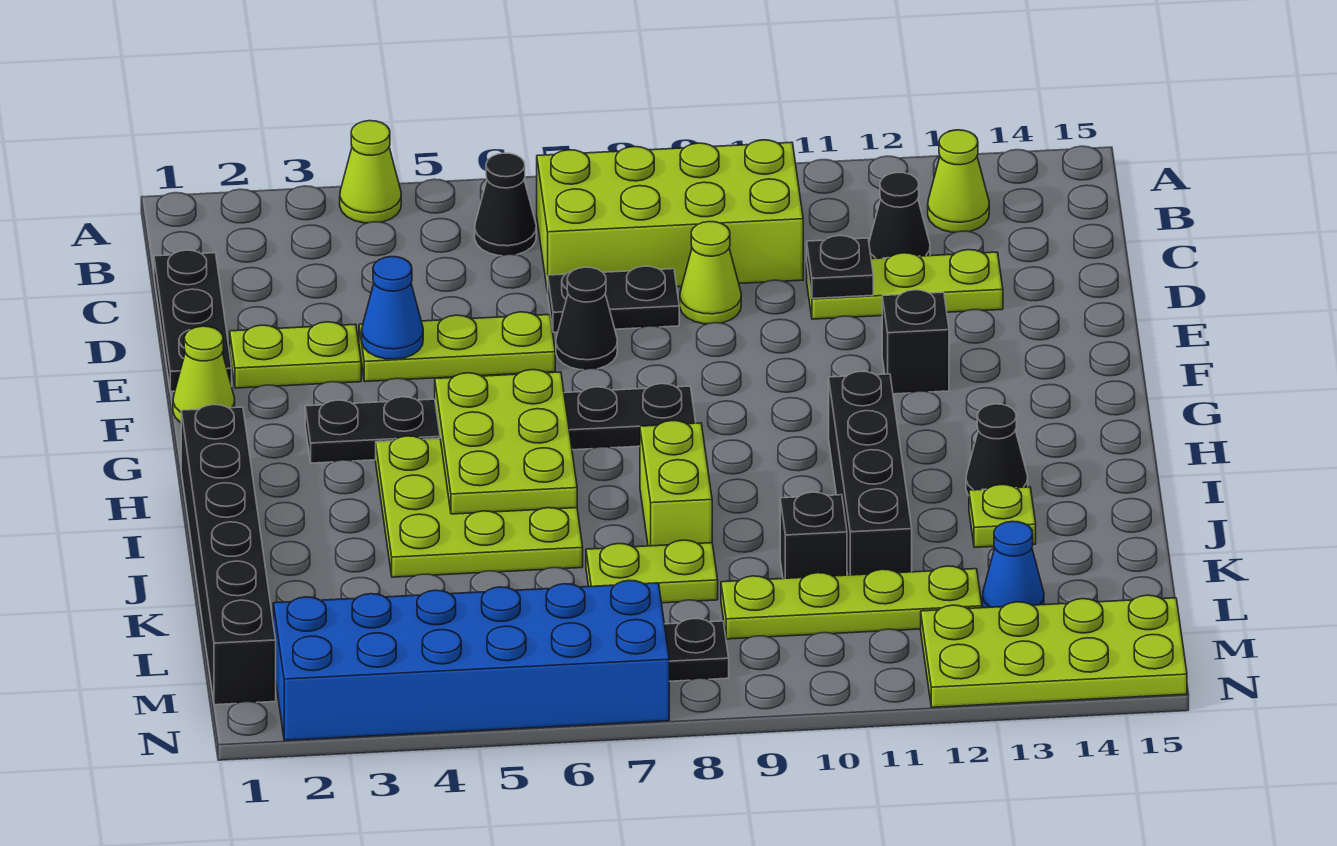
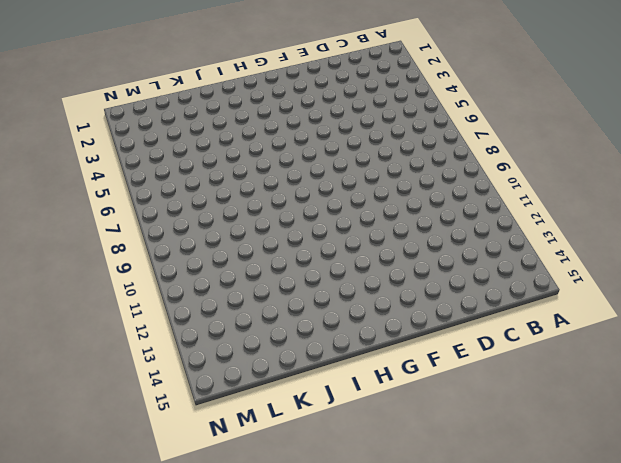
none -> lime 1x1 cone [340,121,401,223]
none -> black 1x1 cone [475,153,536,256]
none -> lime 2x4 brick [537,140,803,293]
none -> lime 1x1 cone [928,130,989,232]

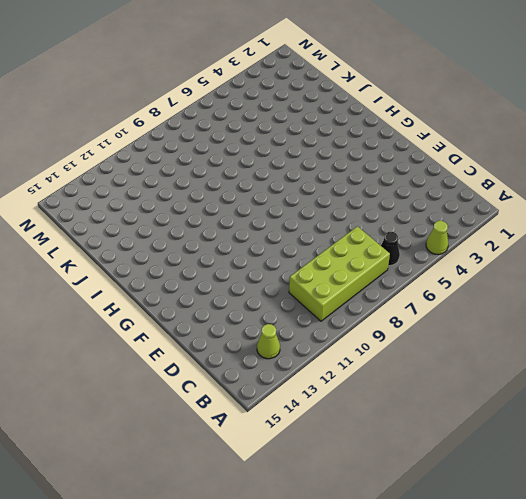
none -> black 1x3 plate [154,250,232,391]
none -> black 1x1 cone [869,172,930,259]
none -> black 1x2 plate [548,266,679,332]
none -> lime 1x1 cone [680,222,741,324]

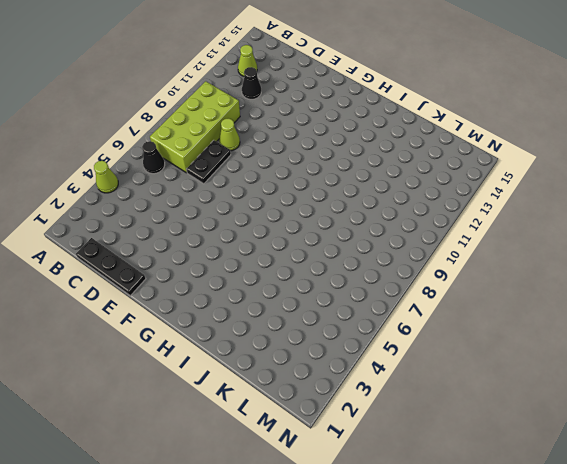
none -> lime 1x3 plate [807,250,1003,319]
none -> lime 1x2 plate [230,322,361,388]
none -> lime 1x3 plate [359,312,555,382]
none -> black 1x1 cone [556,267,617,370]

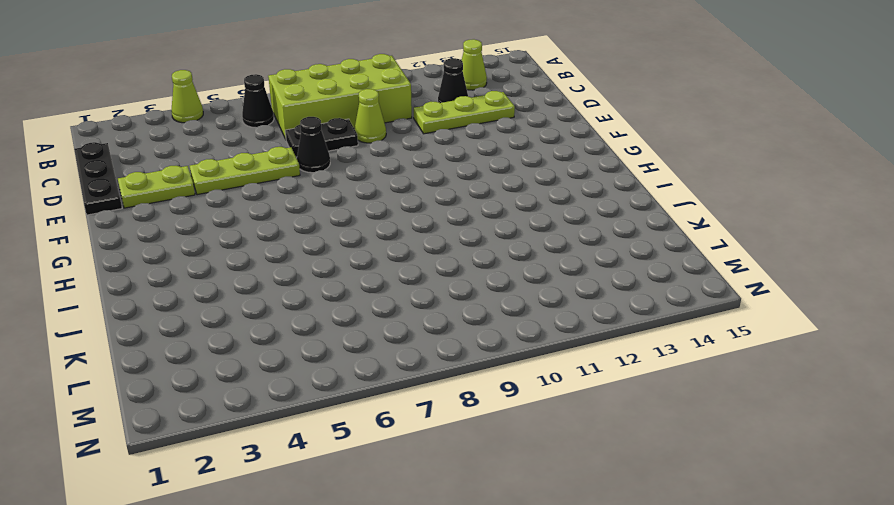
none -> lime 1x1 cone [173,326,235,423]
none -> black 1x1 brick [882,290,949,394]
none -> black 1x6 plate [305,384,696,463]
none -> black 1x6 brick [181,405,276,705]

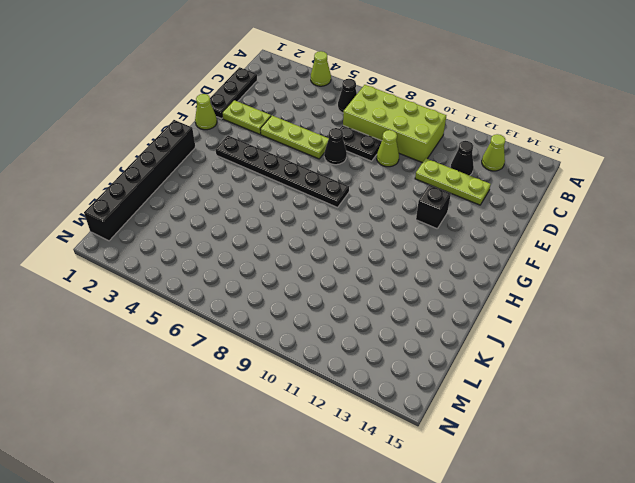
none -> lime 3x3 plate [376,436,583,577]
none -> black 1x4 brick [829,372,912,575]
none -> lime 1x2 brick [640,421,712,546]
none -> black 1x1 cone [966,404,1028,496]

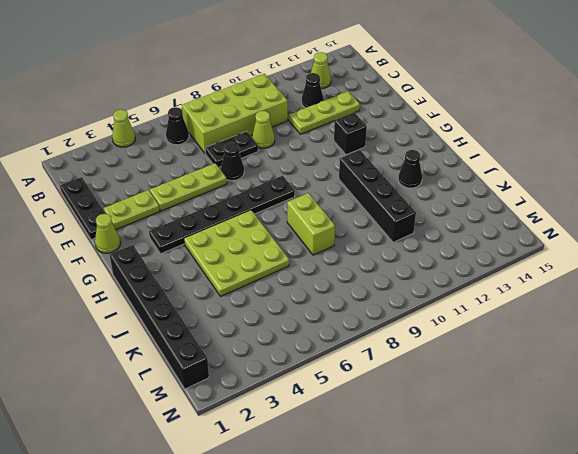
none -> lime 1x1 plate [969,485,1036,547]
none -> lime 1x2 plate [586,540,718,603]
none -> black 1x1 brick [780,492,847,579]
none -> lime 1x4 plate [721,566,982,639]

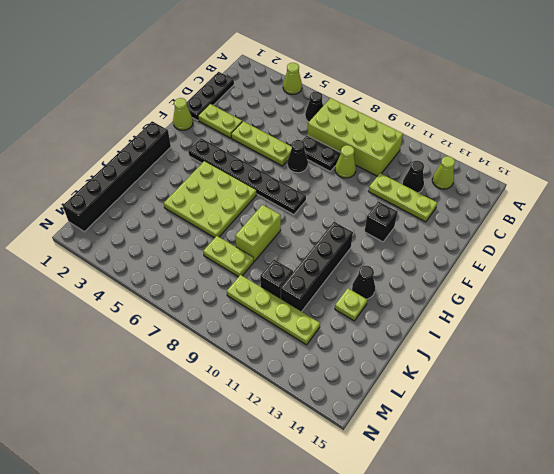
none -> blue 1x1 cone [982,521,1044,608]
none -> blue 2x6 brick [273,580,669,740]
none -> black 1x1 plate [664,619,729,681]
none -> lime 2x4 plate [921,595,1187,707]

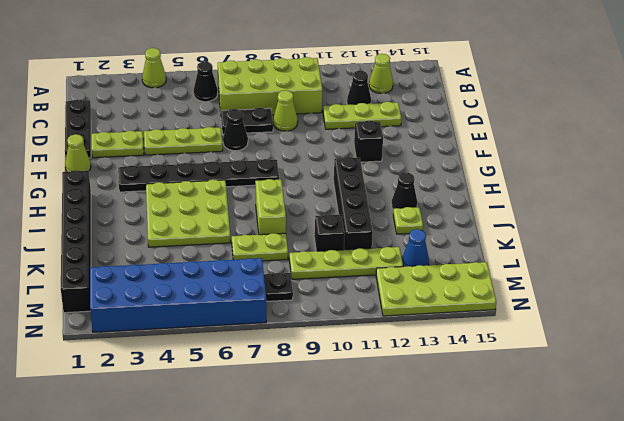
none -> black 1x1 plate [807,236,873,299]
none -> blue 1x1 cone [362,257,423,359]
none -> lime 2x3 plate [435,370,577,514]

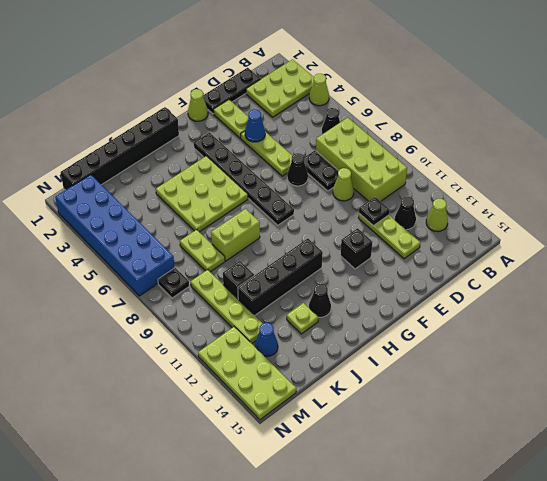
lime 2x3 plate [246,59,314,117] -> lime 2x3 plate moved to [435,370,577,514]

